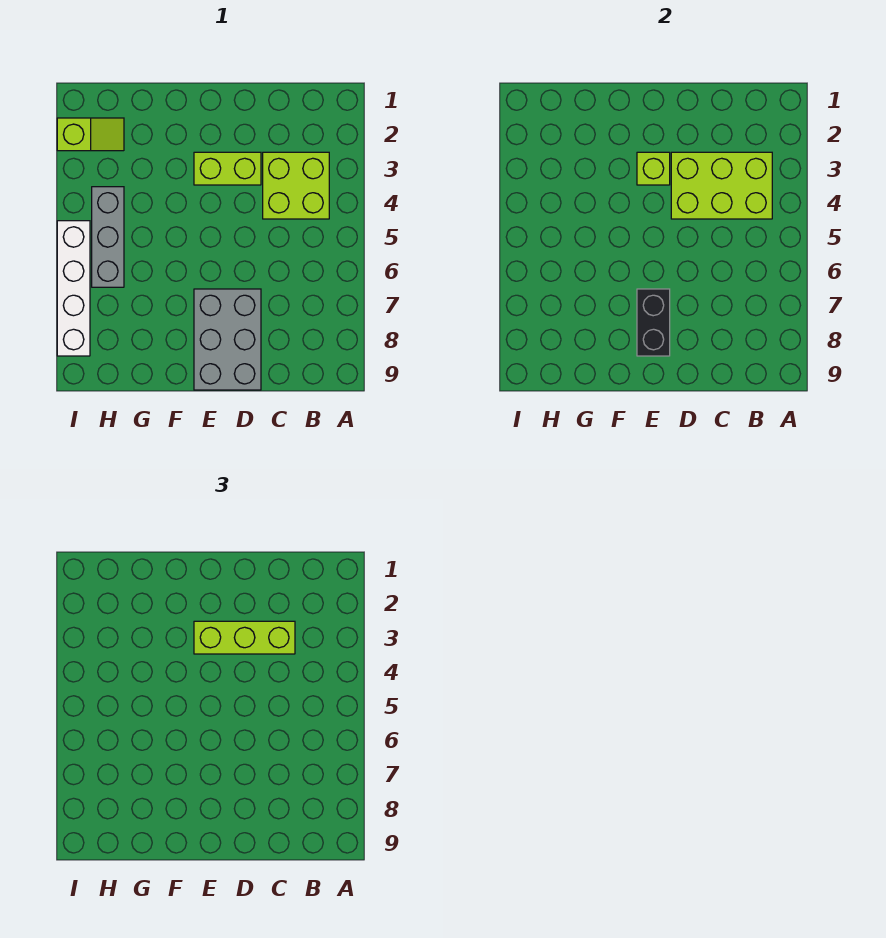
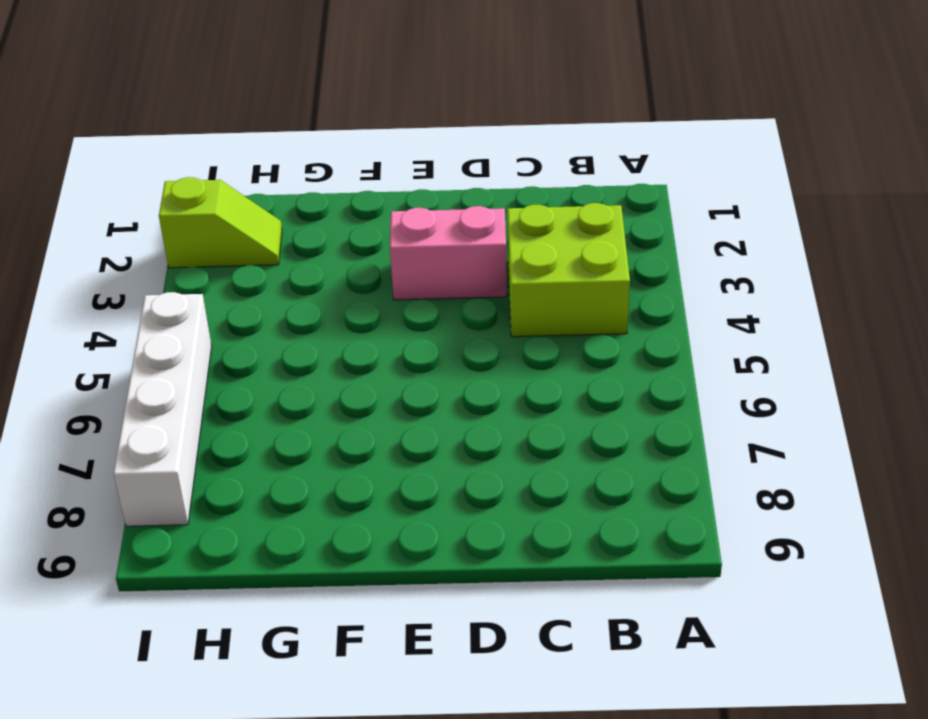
pink 1x2 brick [390,206,507,300] -> lime 1x2 brick [194,152,261,185]
none -> grey 2x3 brick [194,289,261,390]
none -> grey 1x3 brick [92,187,124,287]

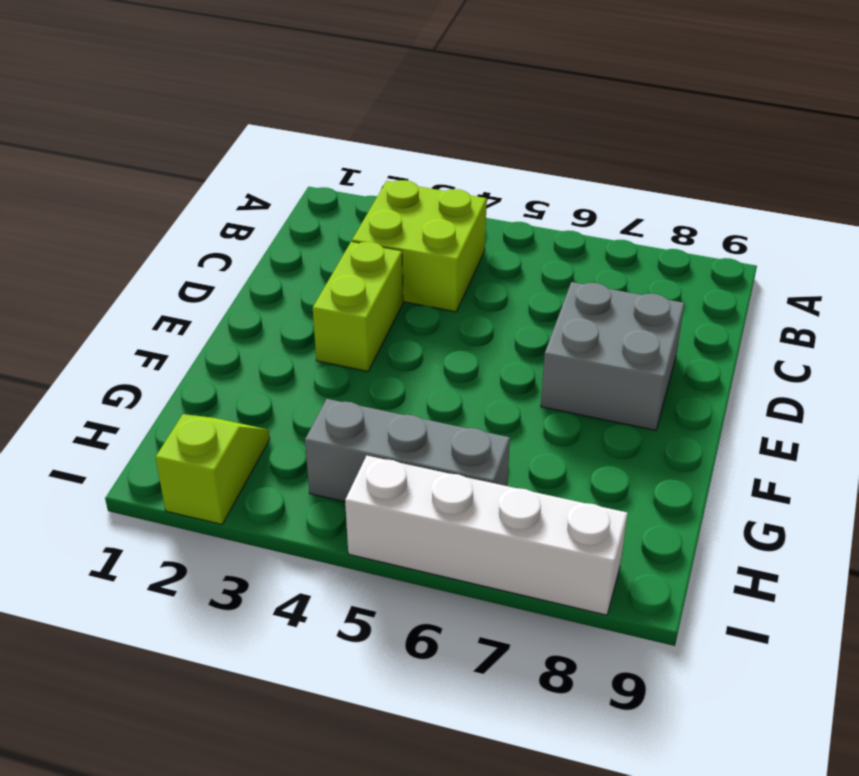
grey 2x2 brick [541,282,684,430] -> grey 2x3 brick [194,289,261,390]
none -> lime 2x3 brick [671,152,772,219]
none -> lime 1x1 brick [637,152,670,185]

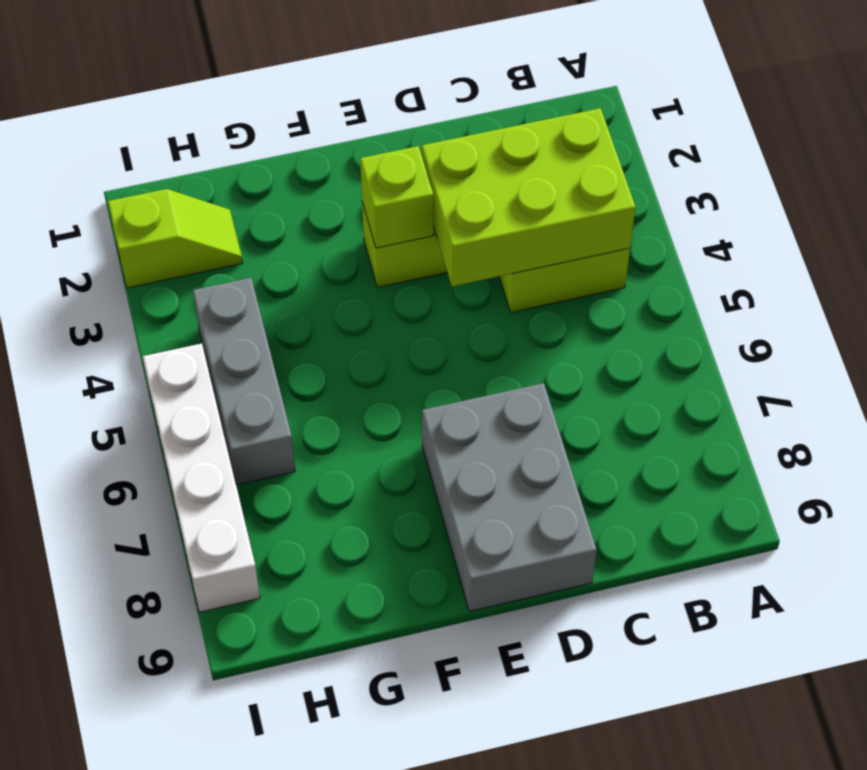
none -> black 1x2 brick [637,289,670,356]
none -> lime 1x3 brick [194,621,295,654]

